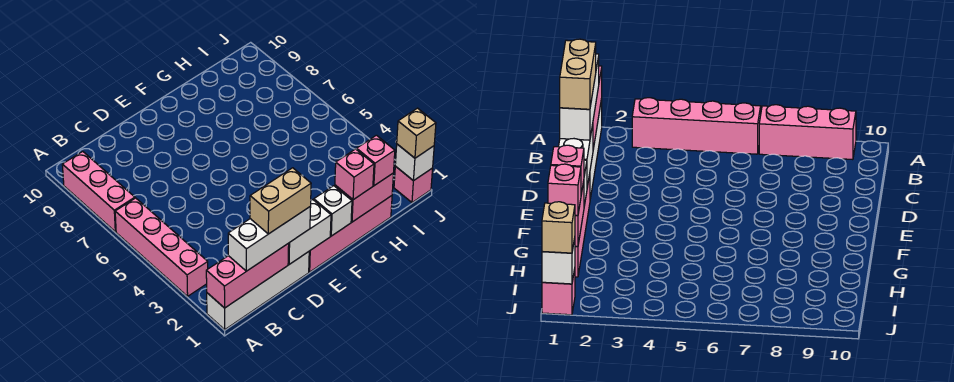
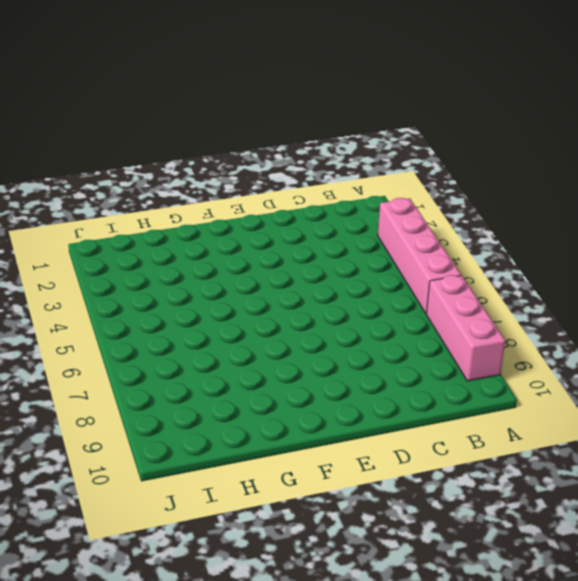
none -> white 1x4 brick [207,252,309,330]
none -> pink 1x4 brick [309,196,392,272]
none -> pink 1x1 brick [394,166,433,202]

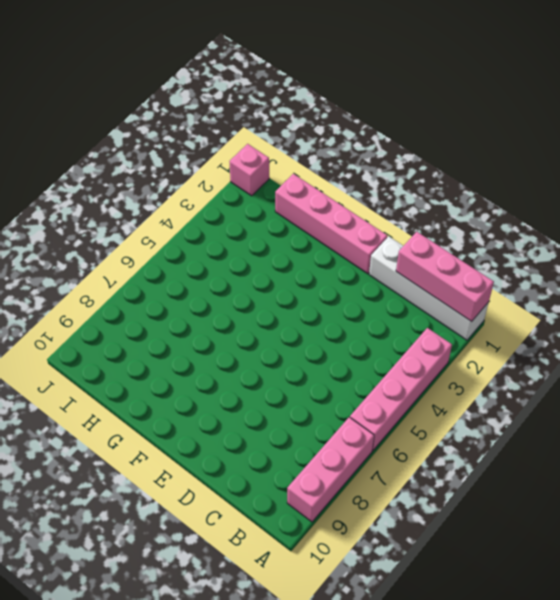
none -> white 1x2 brick [288,200,331,264]
none -> white 1x1 brick [314,186,352,236]
none -> pink 1x2 brick [335,174,393,222]

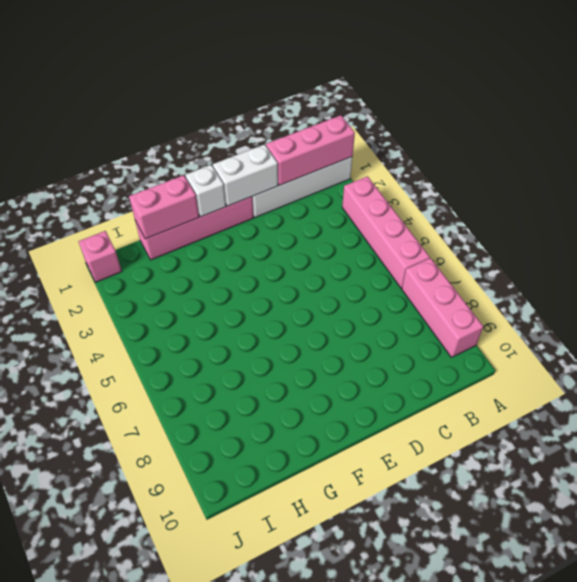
none -> white 1x1 brick [395,144,434,181]
none -> white 1x3 brick [228,207,311,271]
none -> pink 1x1 brick [335,149,374,200]

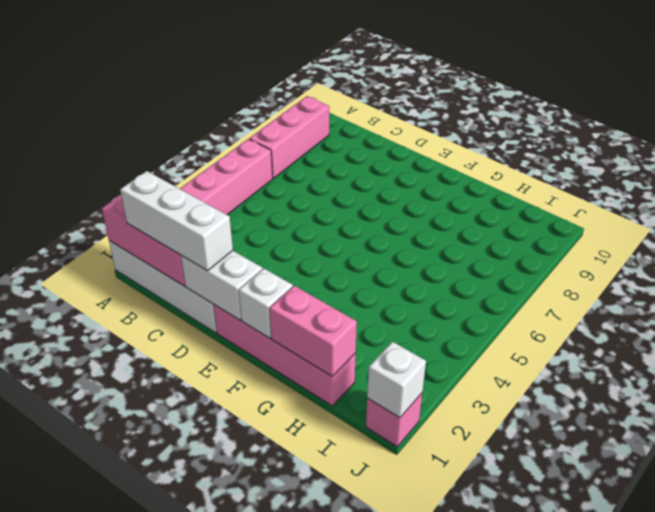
none -> pink 1x1 brick [335,149,374,200]
none -> pink 1x1 brick [357,135,395,186]
none -> tan 1x1 brick [397,108,436,158]

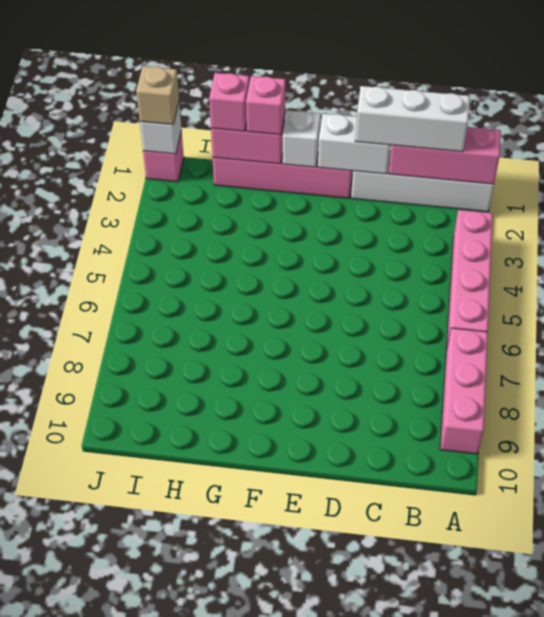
none -> tan 1x2 brick [250,168,311,234]

